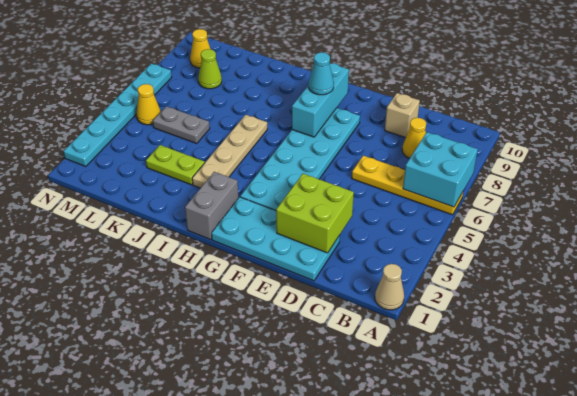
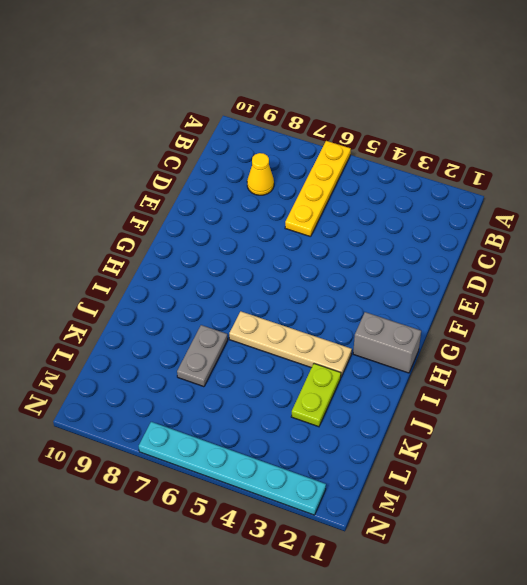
grey 1x2 plate [177,325,228,387] -> grey 1x2 plate moved to [153,106,210,144]
none -> tan 1x1 cone [375,264,404,310]
none -> cyan 2x4 plate [212,197,340,281]
none -> tan 1x1 brick [385,93,420,138]

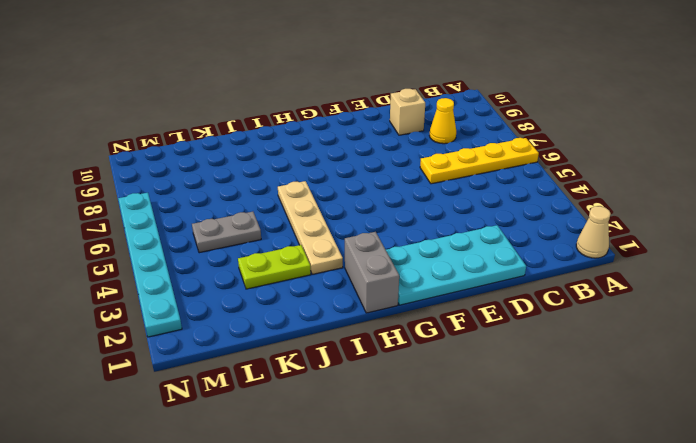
none -> cyan 2x6 plate [240,108,360,210]
none -> lime 1x1 cone [198,49,222,89]
none -> yellow 1x1 cone [136,84,161,125]

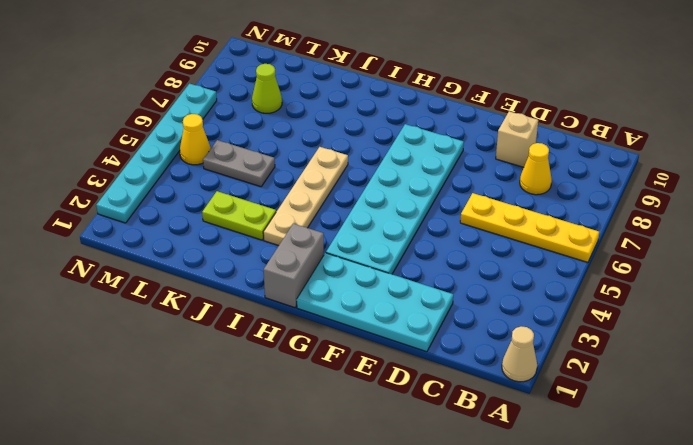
none -> yellow 1x1 cone [190,29,210,68]
none -> cyan 2x2 brick [403,132,478,207]
none -> lime 2x2 brick [276,174,354,253]

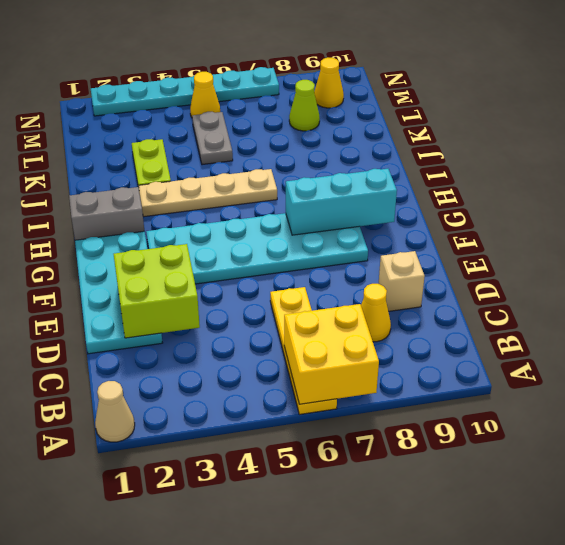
yellow 2x2 brick [284,304,379,404] -> cyan 2x2 brick [403,132,478,207]
none -> cyan 1x1 cone [309,52,334,95]

